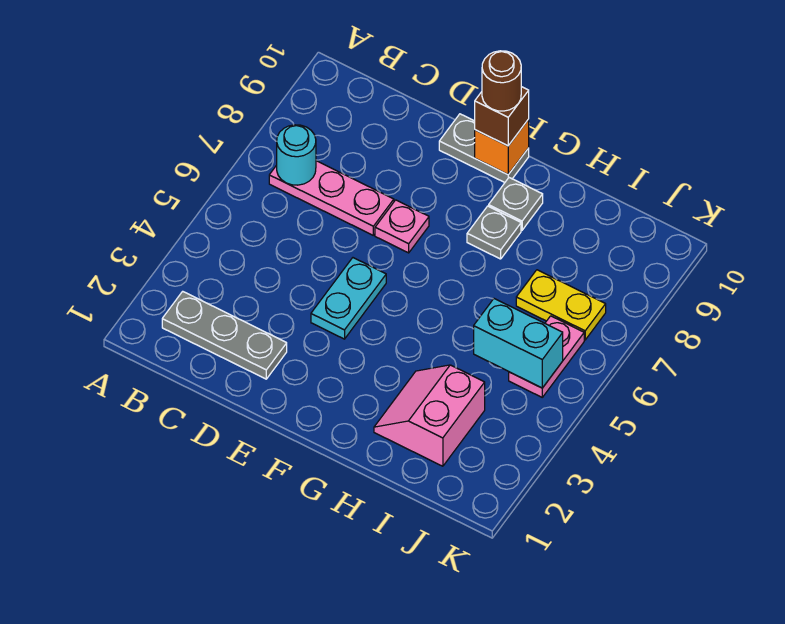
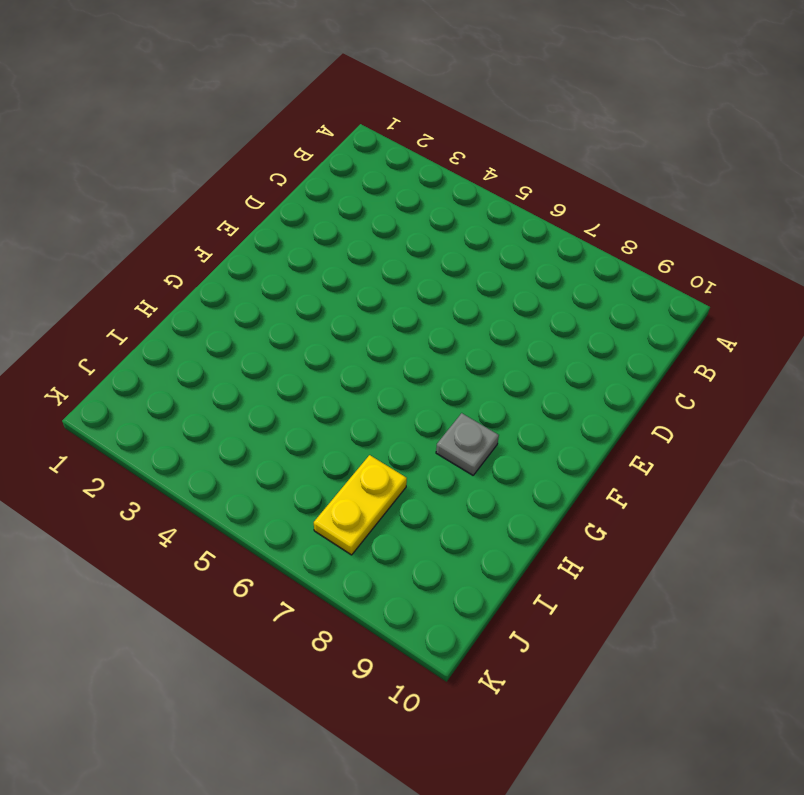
none -> grey 1x3 plate [162,291,287,379]
none -> pink 1x3 plate [269,161,394,235]
none -> cyan 1x2 plate [311,258,386,339]

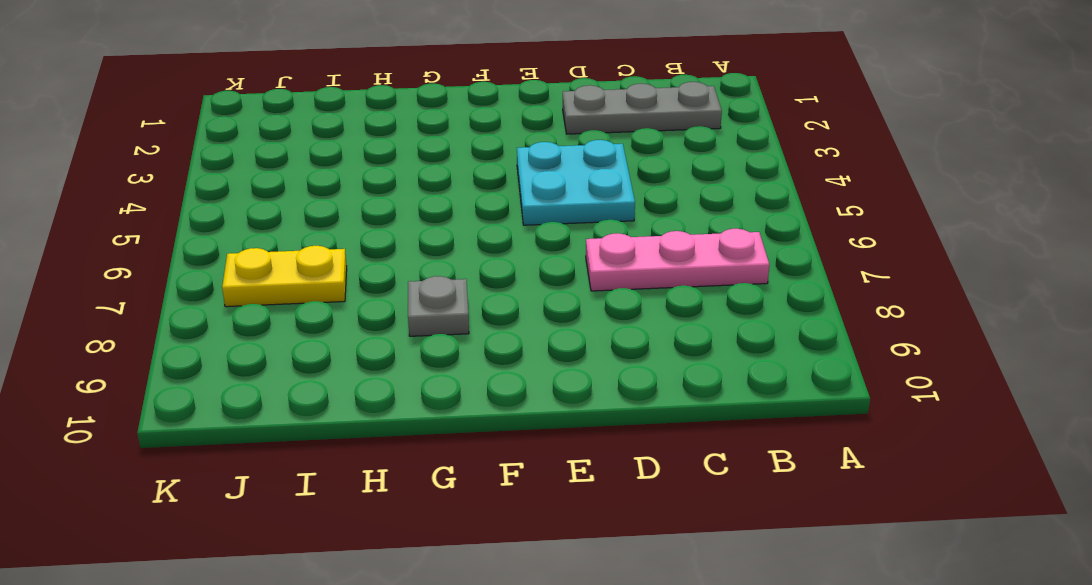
cyan 2x2 plate [517,140,635,225] -> cyan 1x2 plate [311,258,386,339]
none -> pink 1x1 plate [375,200,429,253]
none -> grey 1x2 plate [439,114,529,182]
none -> grey 1x1 plate [489,178,543,230]

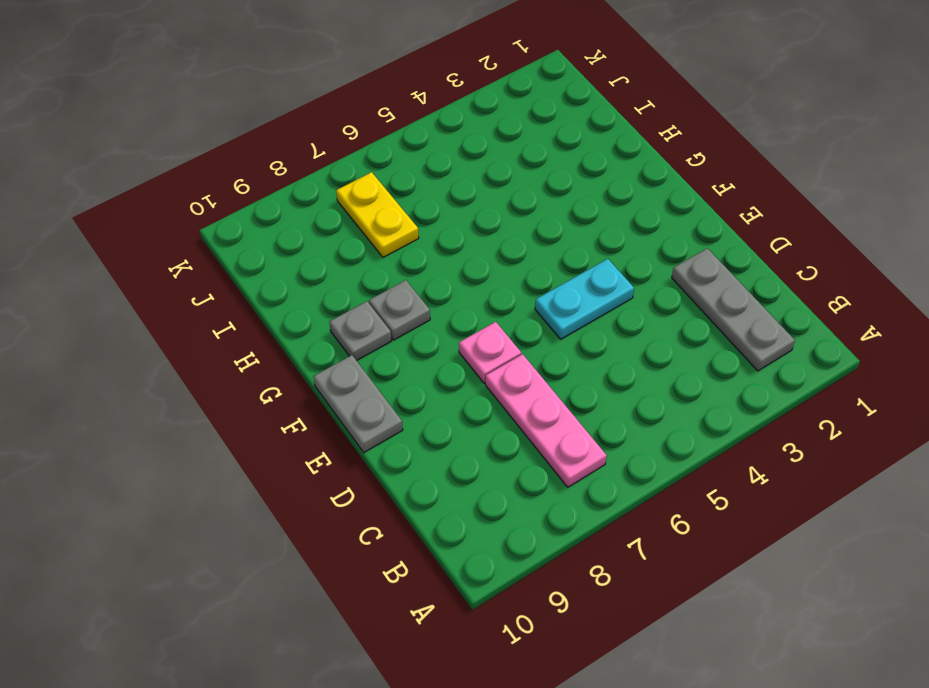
none -> pink 2x2 slope [374,365,485,466]
none -> pink 1x2 plate [509,316,584,397]
none -> cyan 1x1 round brick [277,125,316,185]

